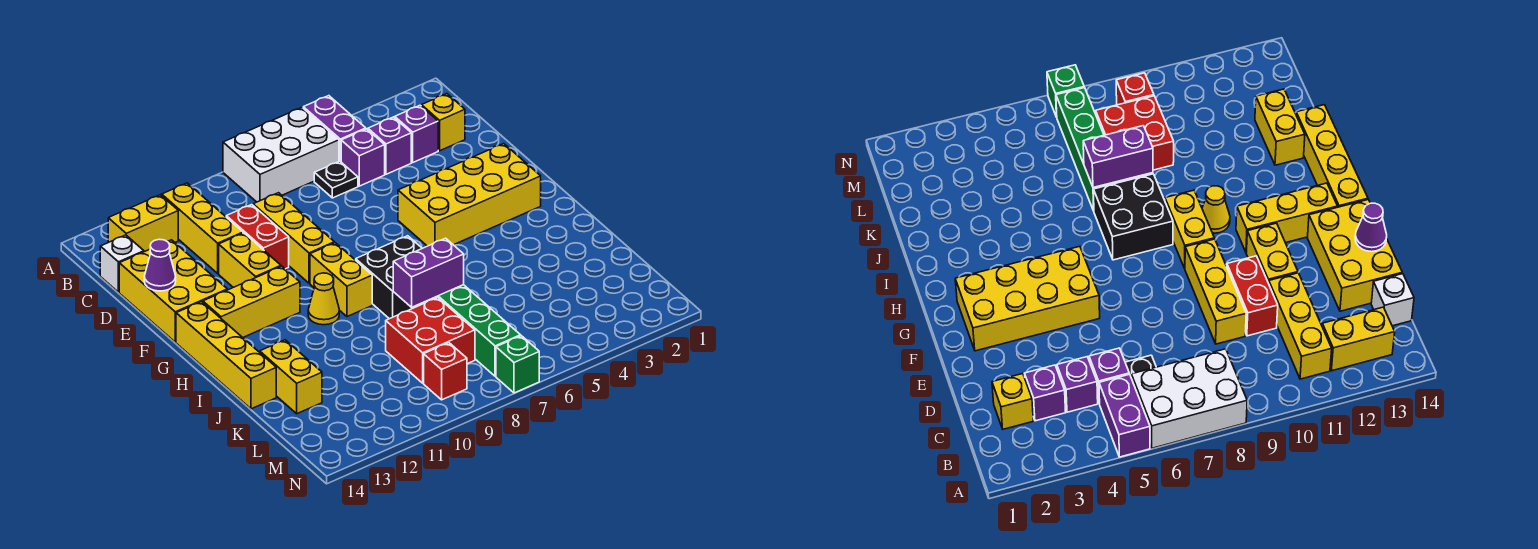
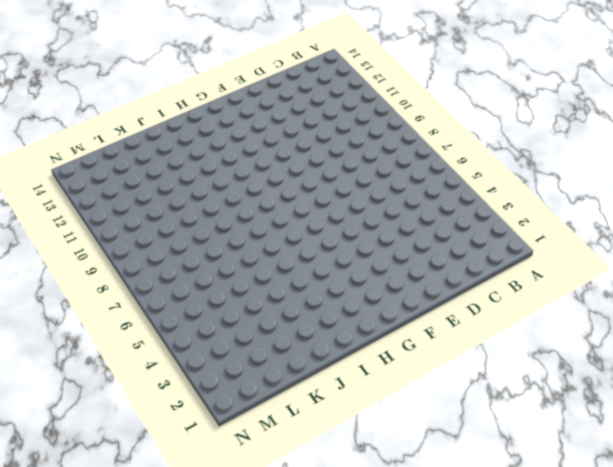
none -> purple 1x2 brick [303,96,366,162]
none -> white 2x3 brick [223,108,339,202]
none -> yellow 1x3 brick [162,183,243,273]

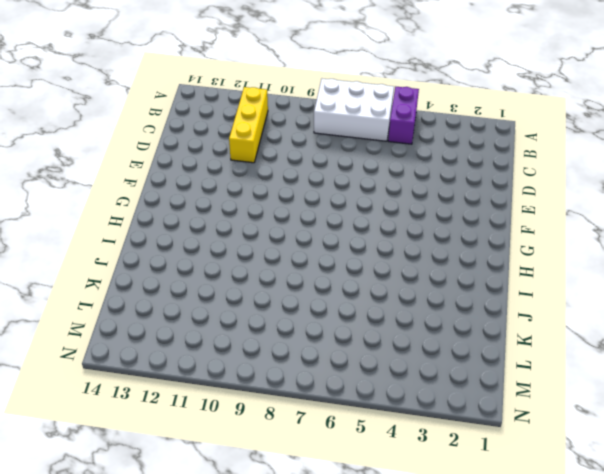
none -> yellow 1x2 brick [108,195,178,252]
none -> yellow 1x1 brick [421,94,465,151]
none -> purple 1x1 brick [395,105,438,162]

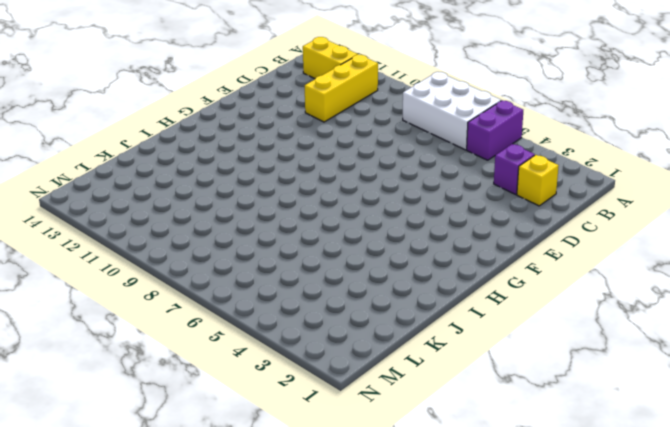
none -> purple 1x1 brick [368,117,411,174]
none -> purple 1x1 brick [341,129,385,186]
none -> black 1x1 plate [314,161,358,198]

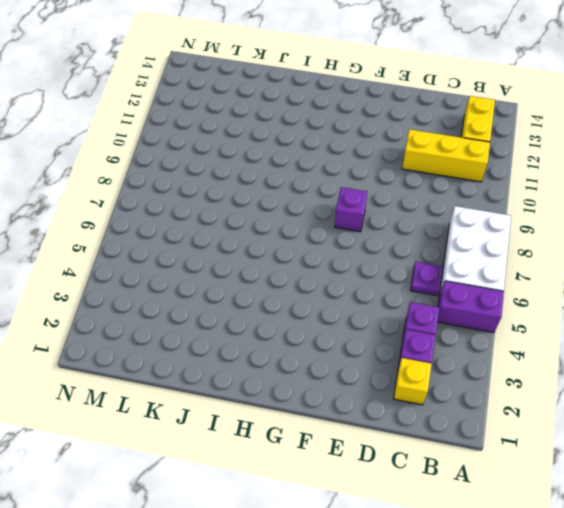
purple 1x1 plate [410,262,443,296] -> black 1x1 plate [314,161,358,198]
purple 1x1 brick [335,187,367,232] -> purple 1x1 brick moved to [341,129,385,186]
none -> white 1x1 brick [100,235,144,292]
none -> yellow 1x3 brick [253,193,334,283]
none -> red 1x2 brick [226,205,289,269]

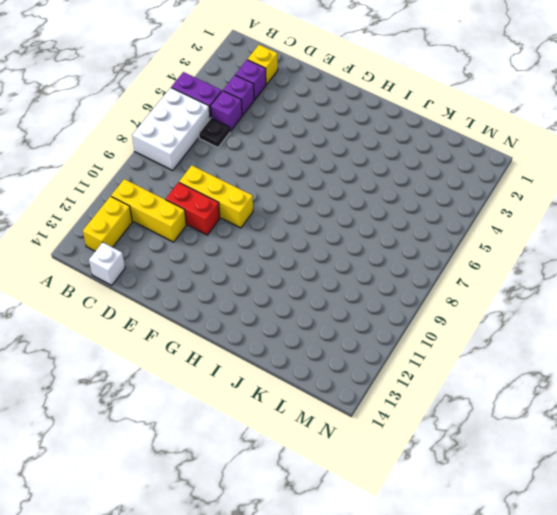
none -> yellow 2x3 brick [119,240,227,342]
none -> yellow 1x2 brick [219,233,281,287]
none -> yellow 2x4 brick [398,144,541,246]

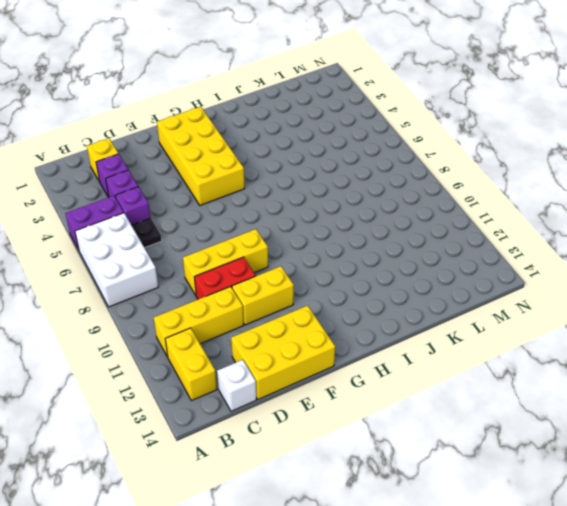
none -> yellow 1x2 brick [310,243,372,317]
none -> yellow 1x3 brick [203,266,300,337]
none -> yellow 1x4 brick [176,302,276,409]

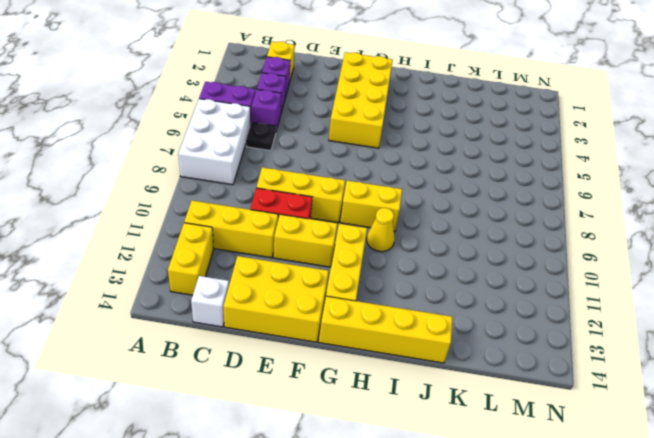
none -> black 2x2 brick [356,236,422,319]
none -> green 1x4 brick [420,285,521,376]
none -> yellow 1x2 brick [260,340,322,414]

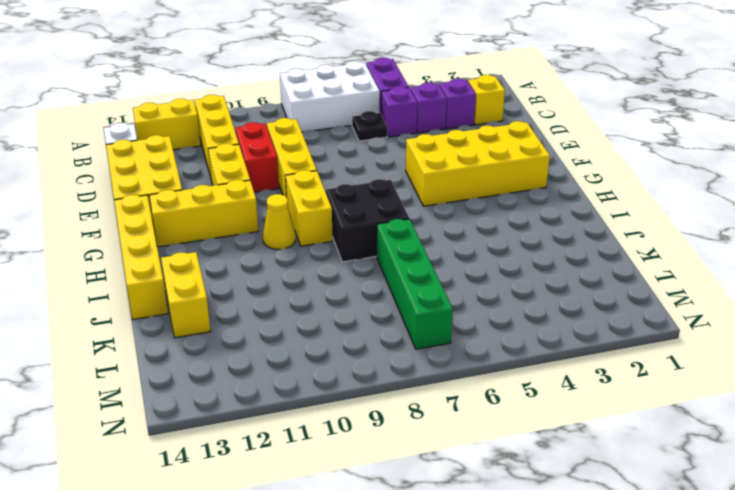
none -> red 2x2 brick [386,298,475,383]
none -> red 1x1 brick [424,343,467,400]
none -> green 1x1 brick [496,336,539,393]

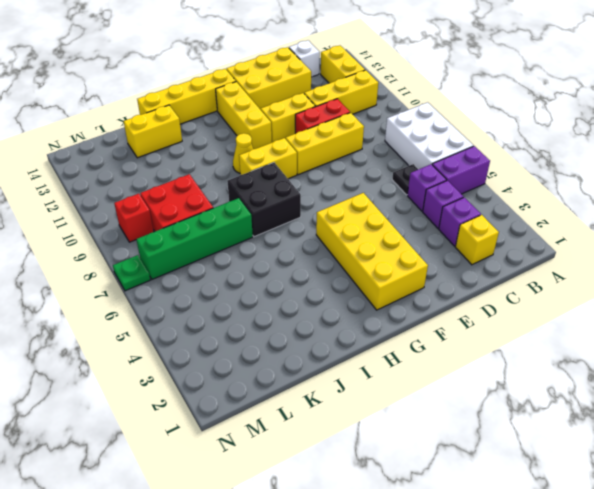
green 1x1 plate [113,255,150,291] -> green 1x1 brick [496,336,539,393]
none -> purple 1x1 cone [144,239,176,291]
none -> purple 1x2 brick [393,238,464,307]

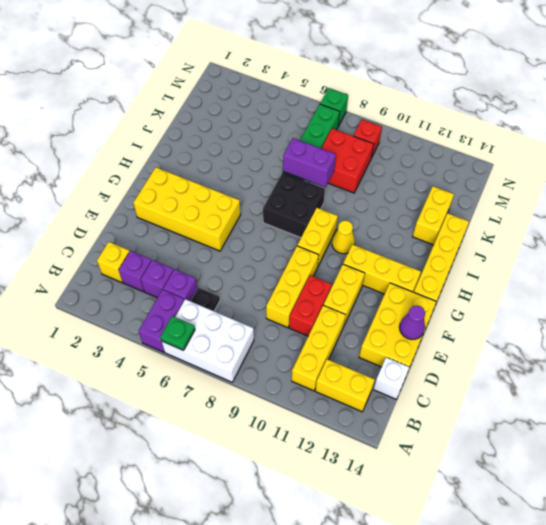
green 1x1 plate [161,316,195,350] -> none

